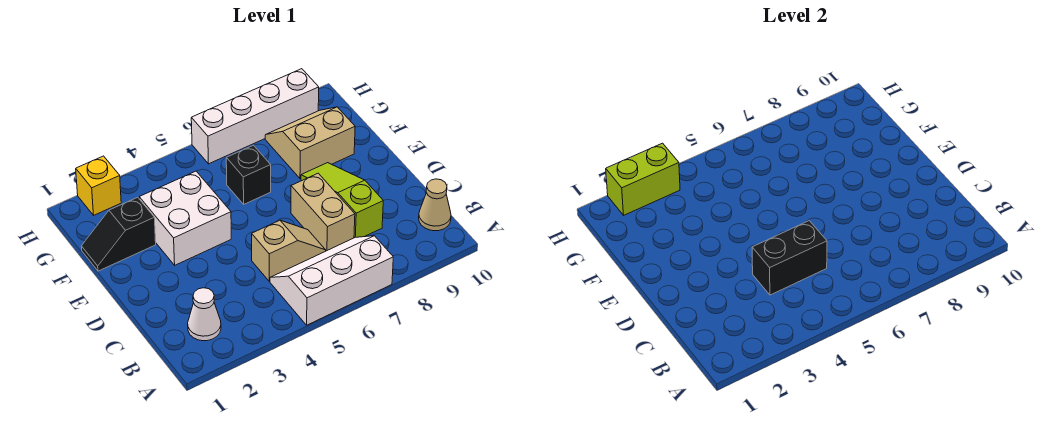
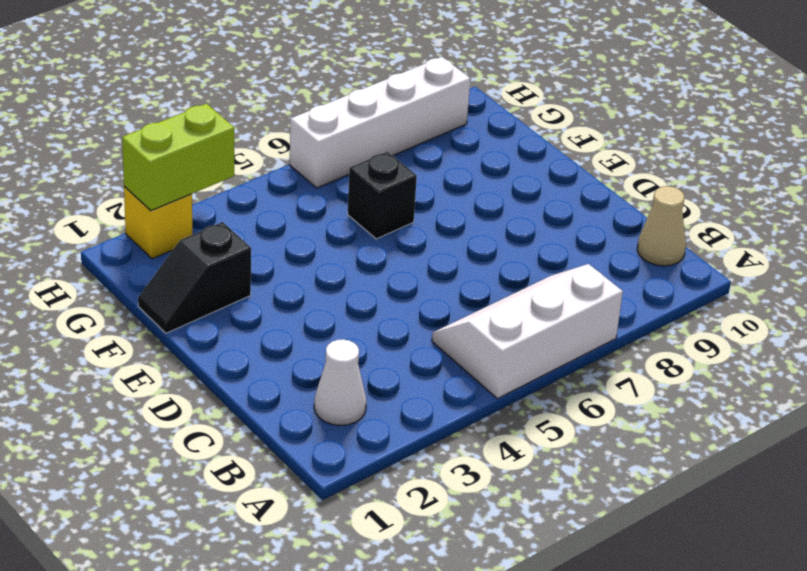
none -> tan 1x2 slope [252,220,326,281]
none -> tan 1x2 brick [291,173,355,251]
none -> lime 1x3 slope [301,163,383,238]

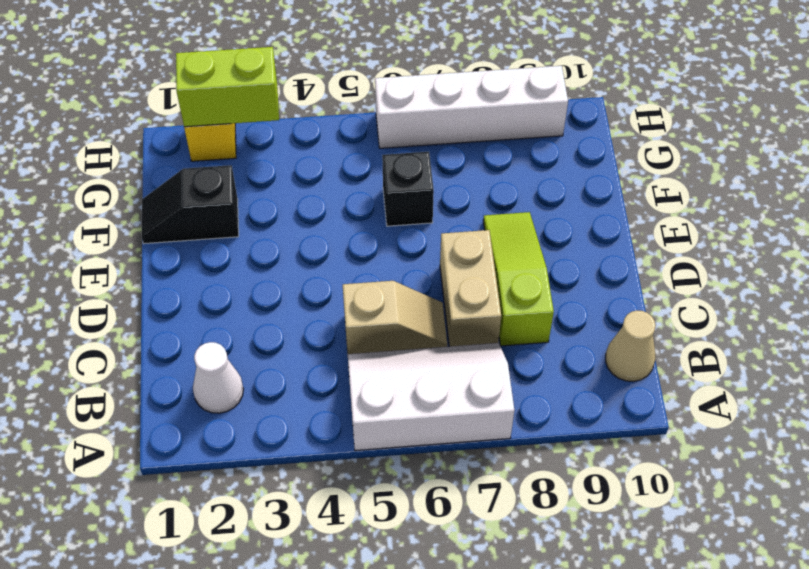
none -> white 2x2 brick [139,171,231,265]
none -> tan 2x2 slope [265,107,355,179]
none -> black 1x2 brick [752,221,827,295]

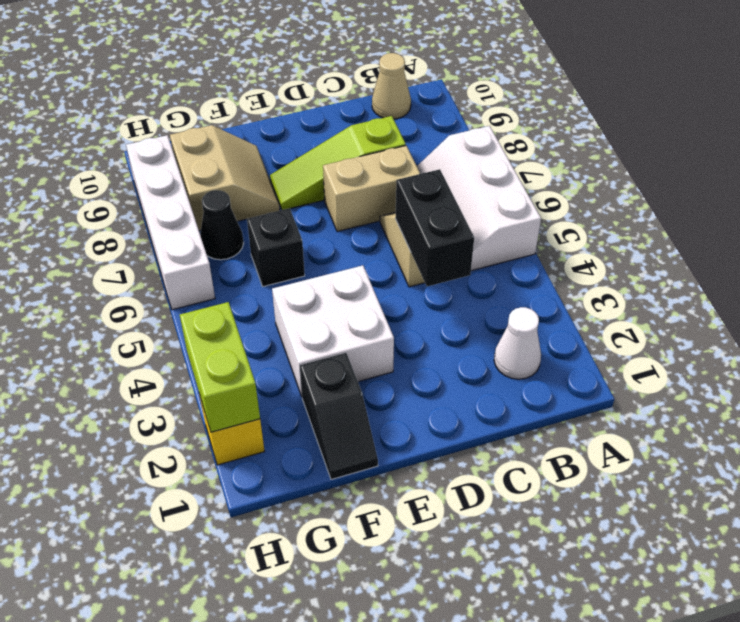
tan 2x2 slope [170,125,280,231] -> tan 2x2 slope turned to [265,107,355,179]
black 1x1 cone [200,190,244,260] -> none

